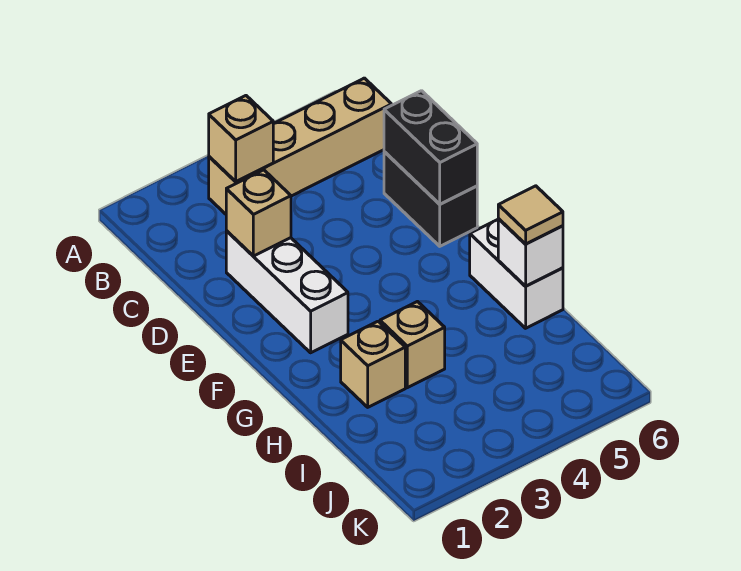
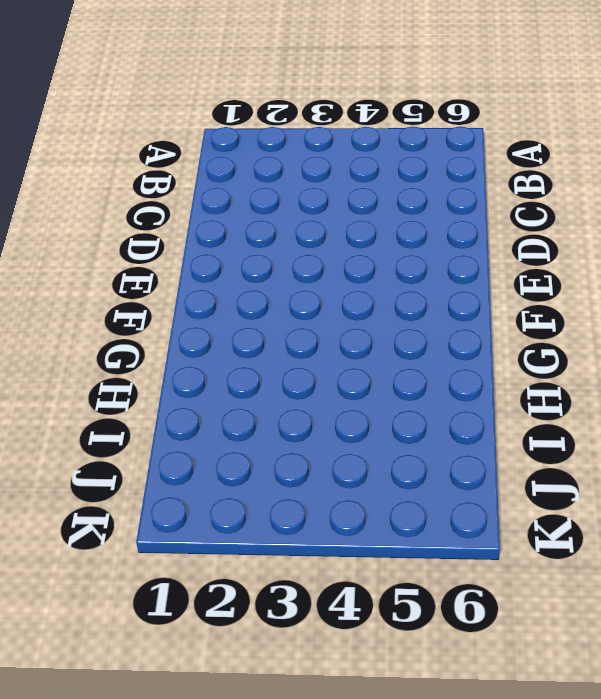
none -> tan 1x4 brick [209,78,392,214]
none -> white 1x3 brick [226,231,348,353]

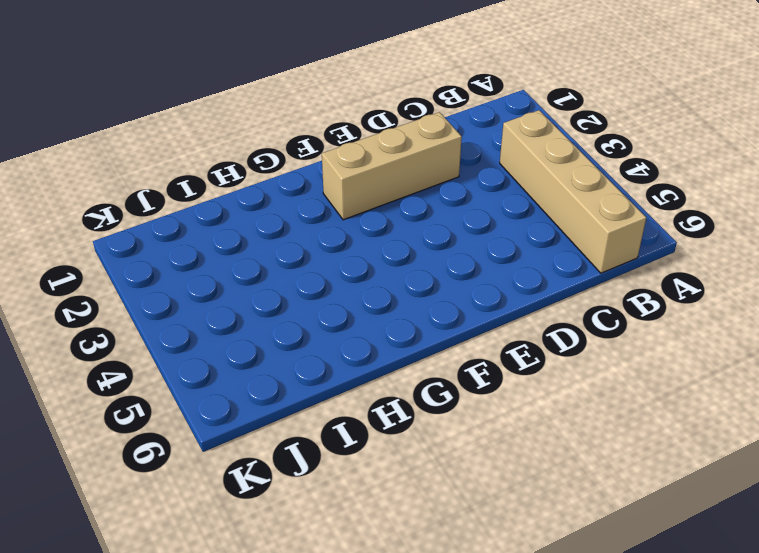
tan 1x3 brick [322,112,462,220] -> white 1x3 brick [226,231,348,353]
none -> black 1x2 brick [384,152,477,246]
none -> white 1x2 brick [470,220,563,328]

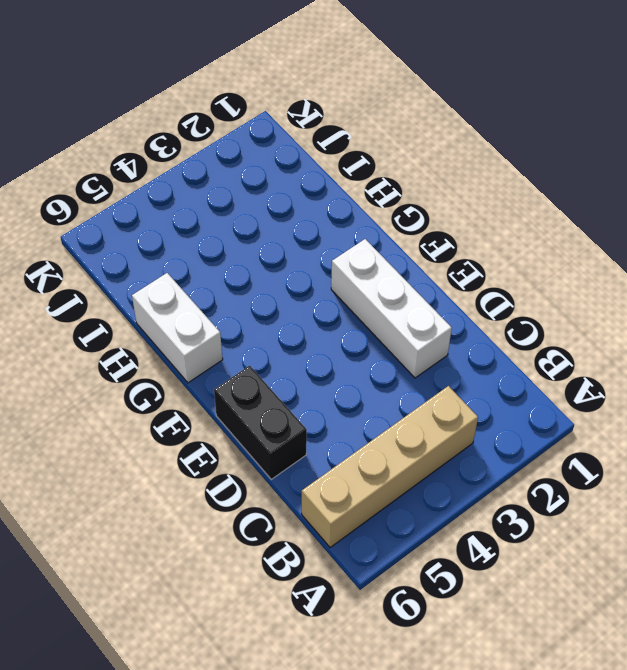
none -> tan 1x1 brick [341,321,405,407]
none -> tan 1x1 brick [380,302,445,388]

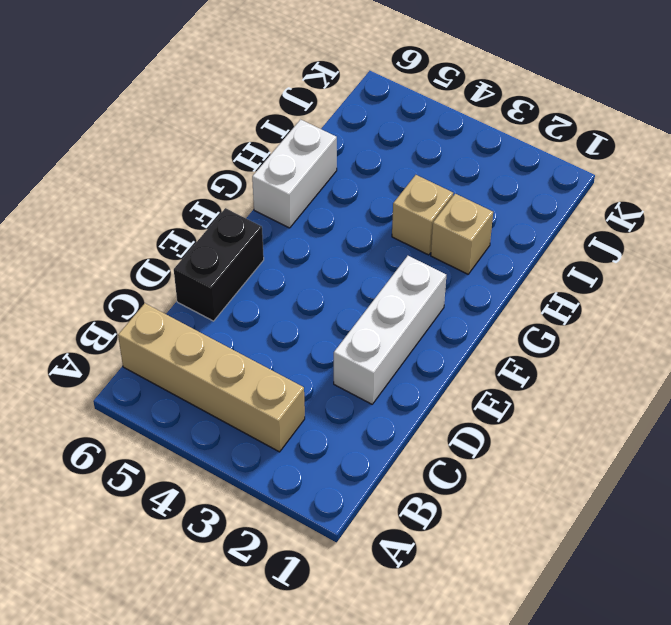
none -> tan 1x1 brick [209,96,273,182]
none -> tan 1x1 brick [226,170,291,256]

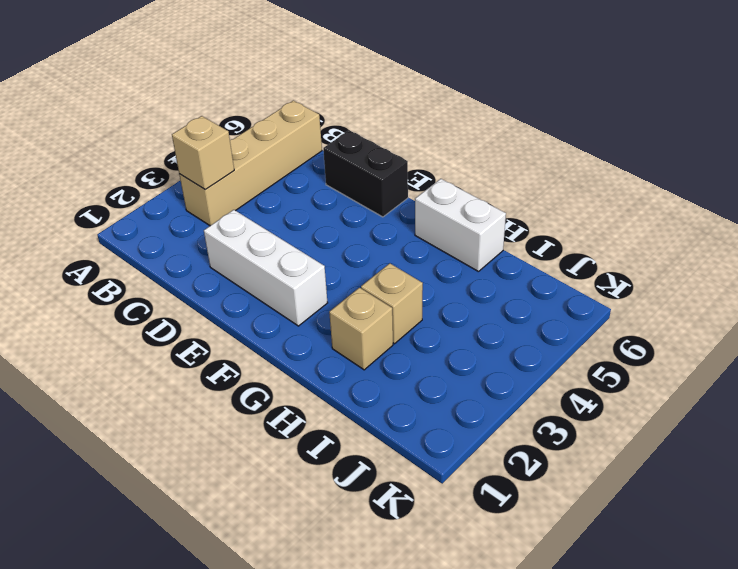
none -> tan 1x1 brick [226,170,291,256]
none -> black 1x2 brick [384,91,477,204]

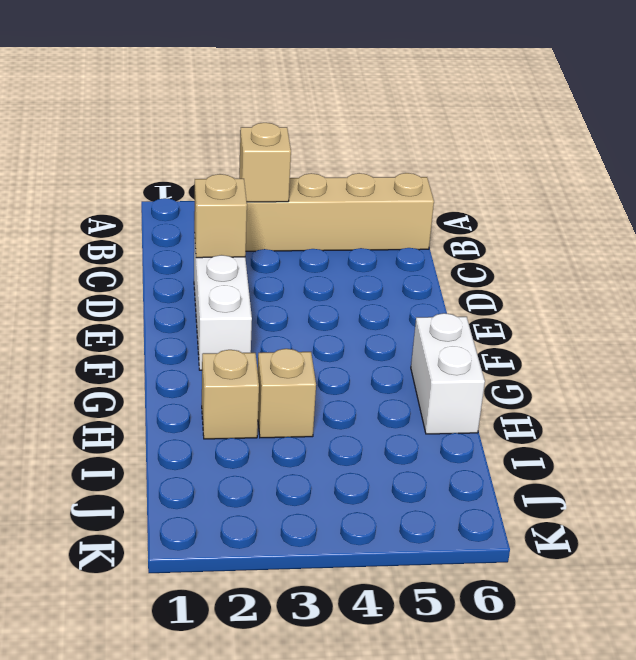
none -> black 1x2 brick [384,152,477,246]
none -> black 1x2 brick [384,91,477,204]

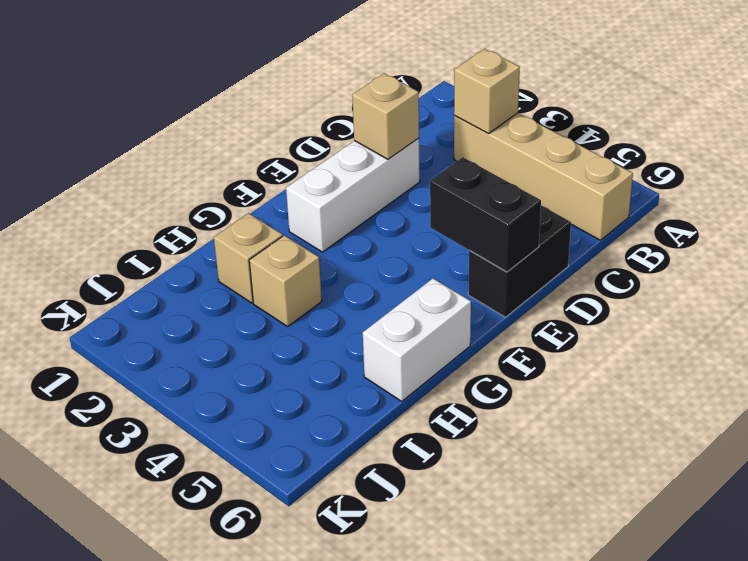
black 1x2 brick [430,157,541,272] -> black 1x2 brick turned to [384,91,477,204]
none -> white 1x1 brick [498,219,563,286]
none -> tan 1x1 tile [498,186,563,244]

